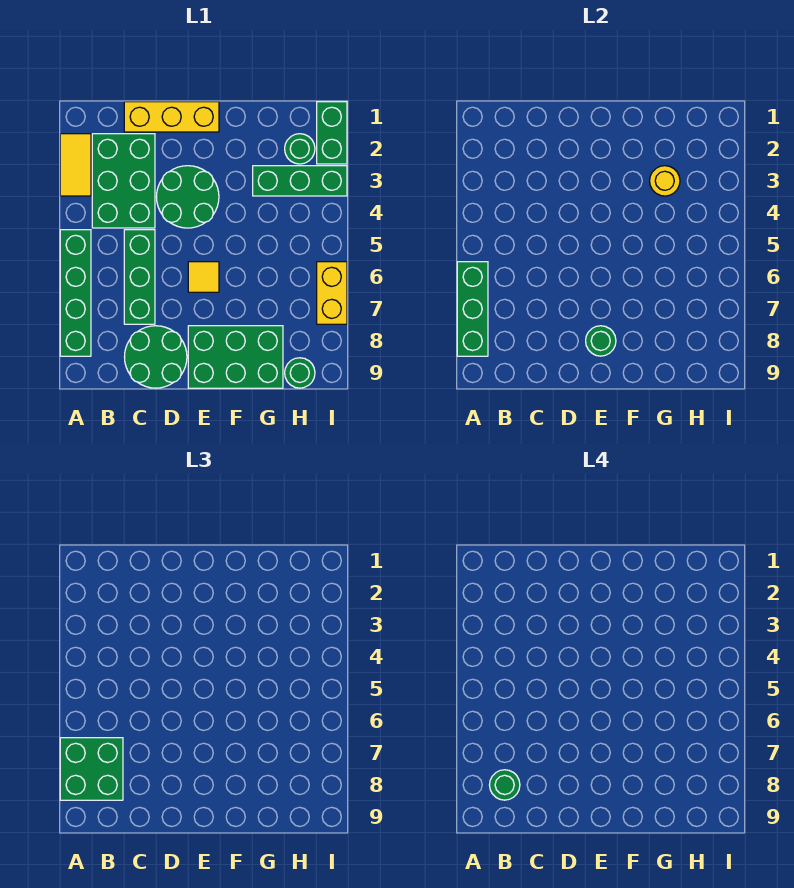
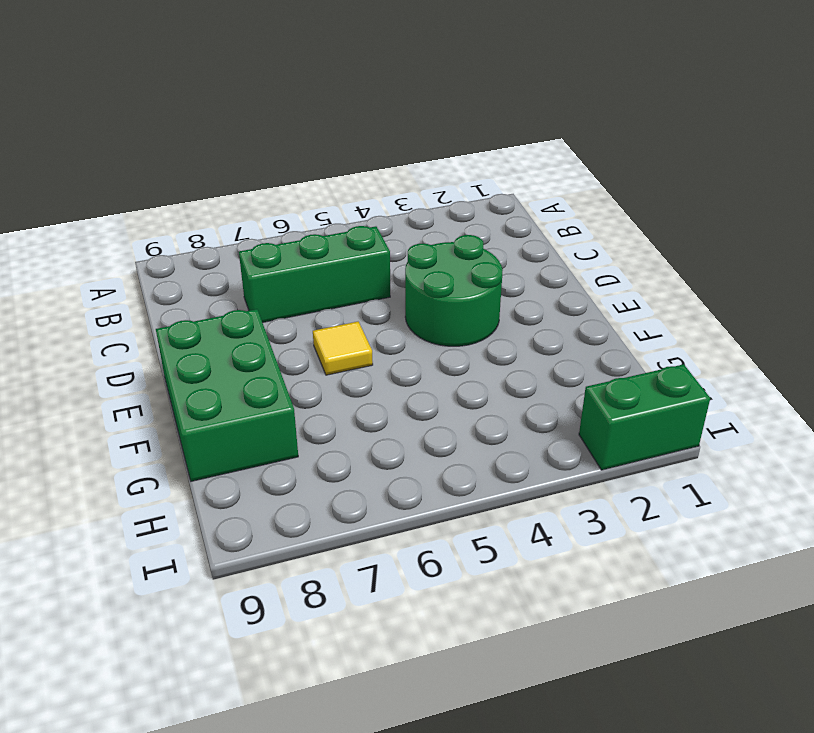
none -> yellow 1x2 tile [60,134,91,196]
none -> green 1x4 brick [60,230,91,356]
none -> green 2x3 brick [92,134,155,228]

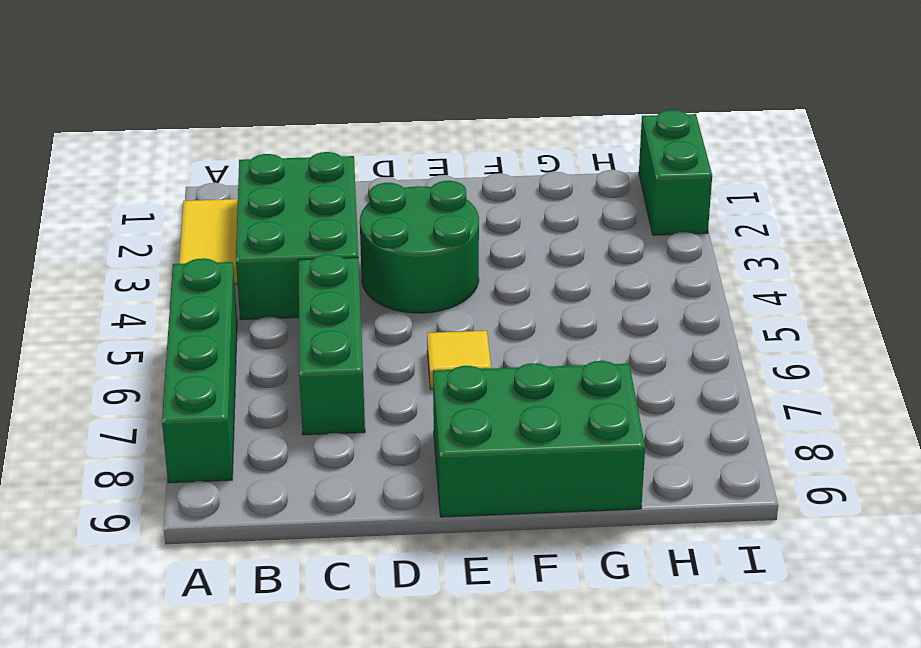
none -> yellow 1x3 brick [124,102,219,132]
none -> green 2x2 round brick [125,326,187,388]
none -> green 1x3 brick [253,166,347,196]

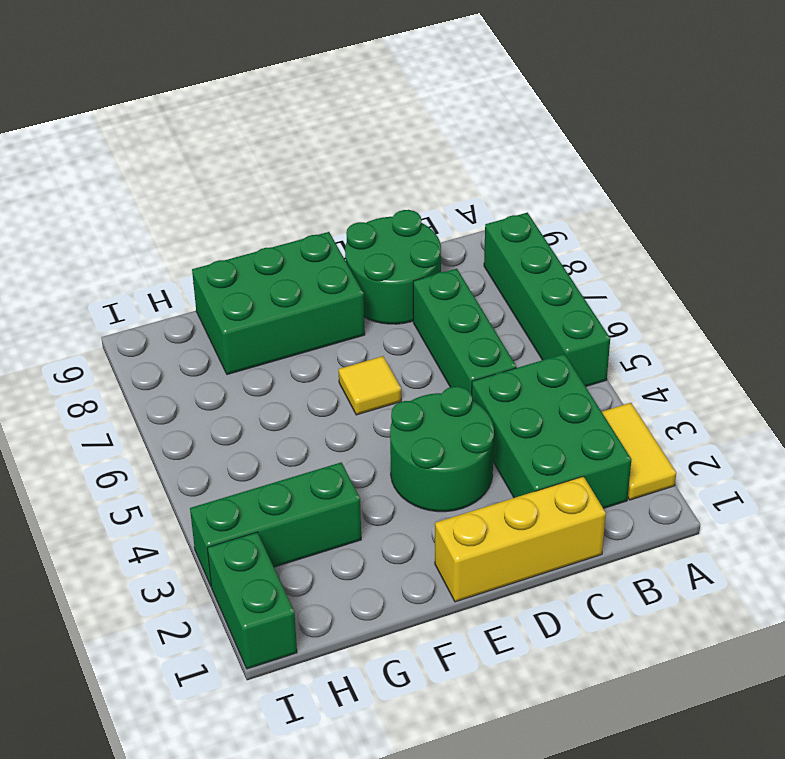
none -> green 1x1 round brick [285,134,315,164]
none -> green 1x1 round brick [285,358,315,388]
none -> yellow 1x2 brick [317,262,347,324]

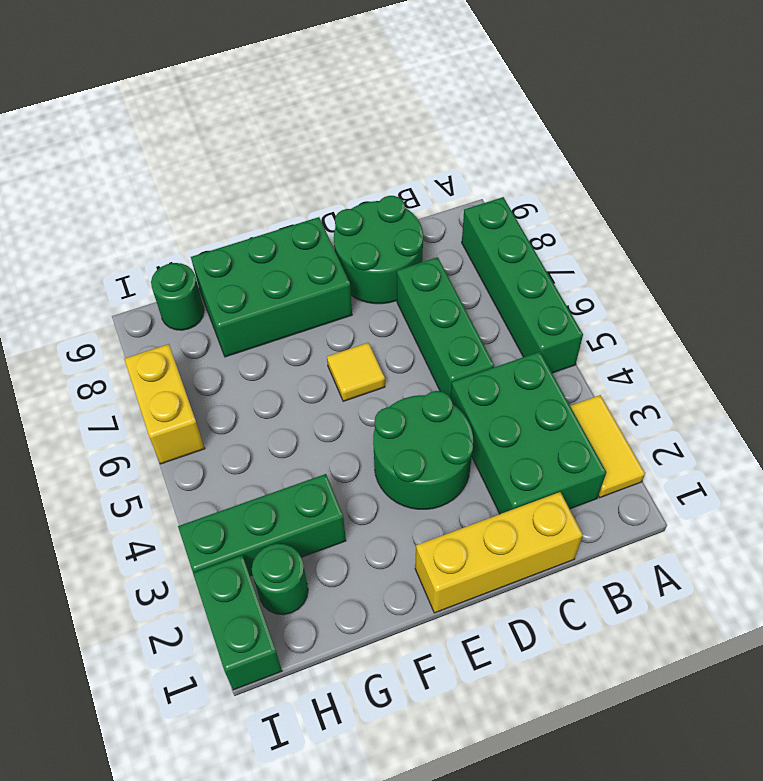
none -> green 1x3 brick [457,262,488,356]
none -> green 1x1 round brick [586,326,616,356]
none -> yellow 1x1 round brick [650,166,680,196]

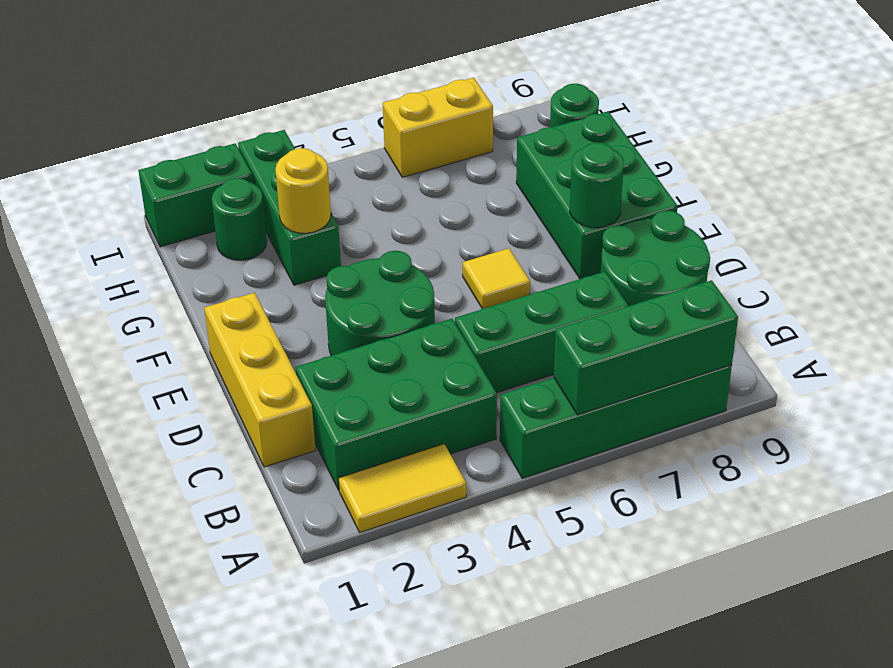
none -> green 2x2 brick [60,738,123,800]
none -> green 1x1 round brick [490,770,520,800]

